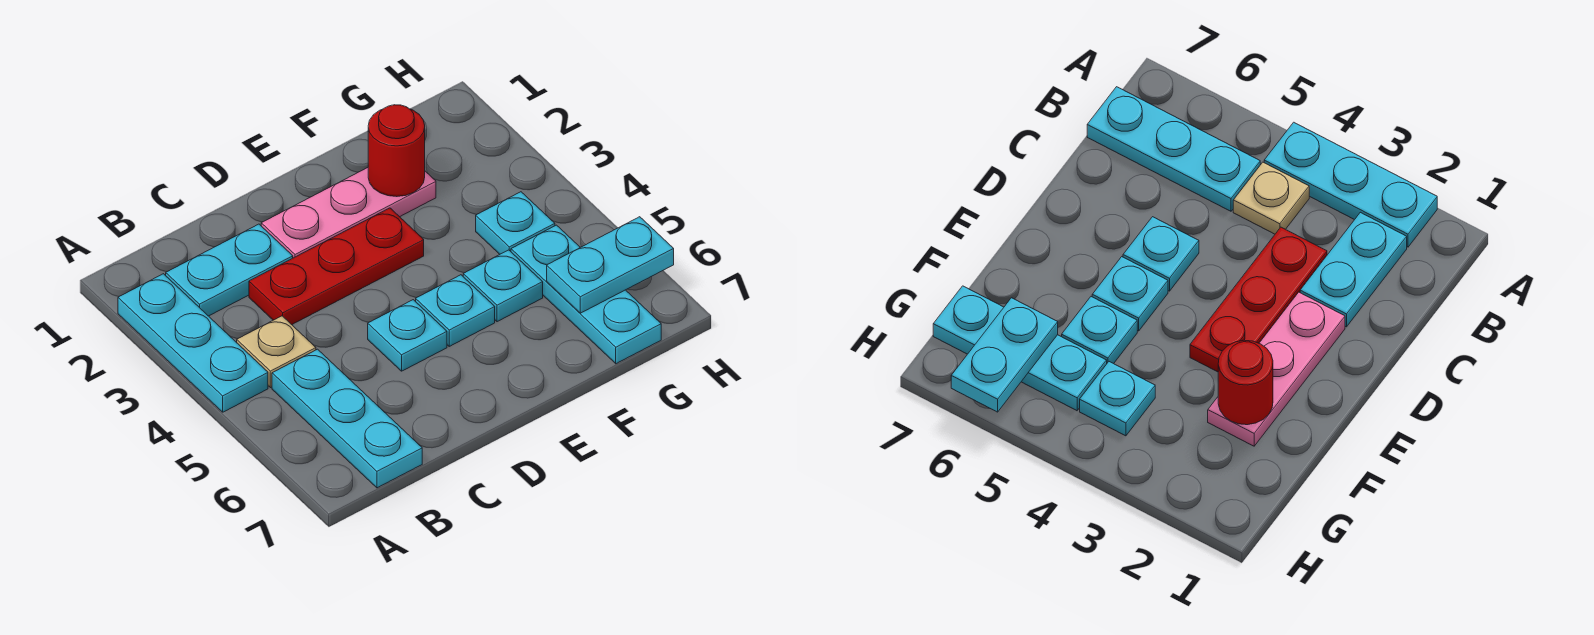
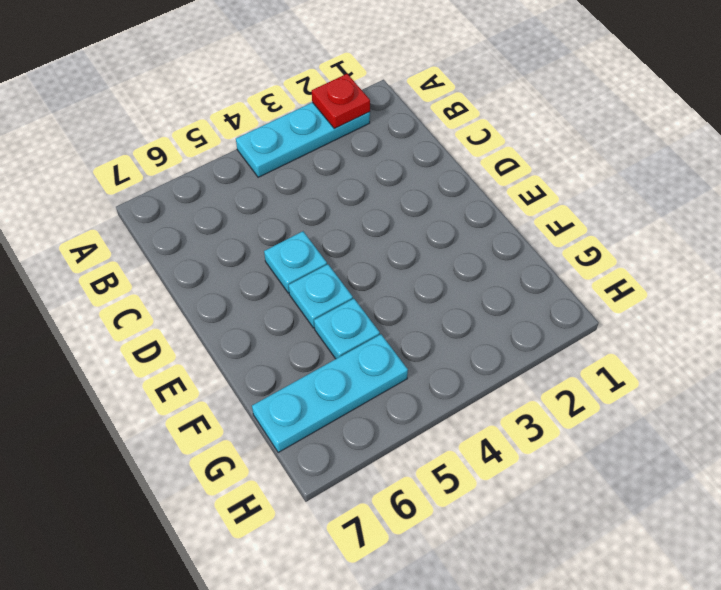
red 1x1 plate [312,74,370,129] -> none
none -> cyan 1x2 plate [166,224,293,316]
none -> tan 1x1 plate [237,316,316,388]
none -> cyan 1x3 plate [272,349,422,488]

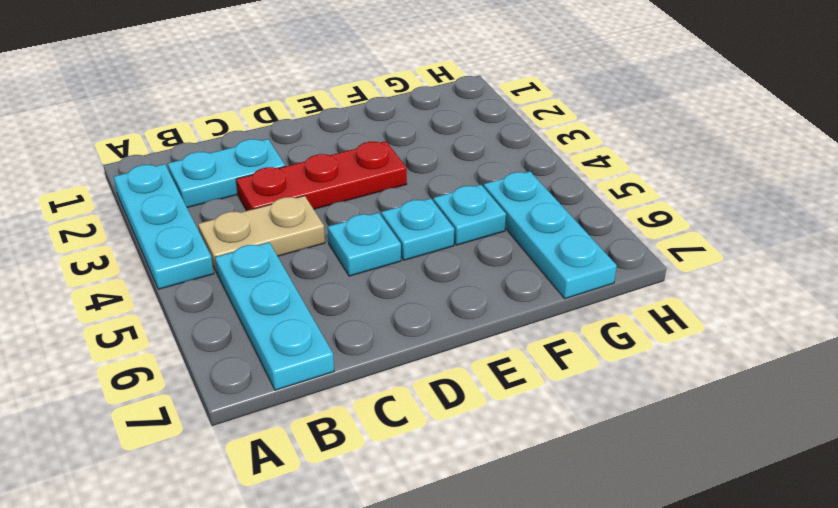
tan 1x2 plate [198,196,325,273] -> tan 1x1 plate [237,316,316,388]
none -> pink 1x3 plate [261,168,436,258]
none -> cyan 1x1 plate [476,192,555,254]
none -> red 1x1 round brick [368,105,425,197]

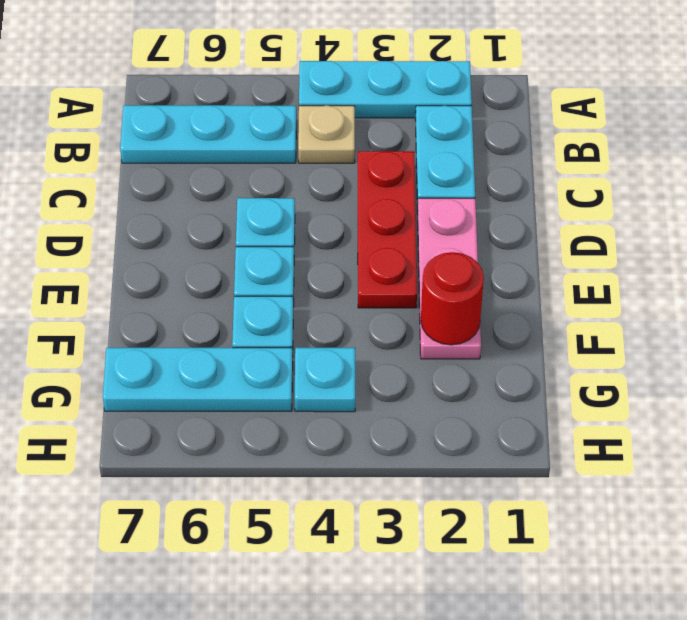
none -> cyan 1x2 plate [547,217,674,313]

